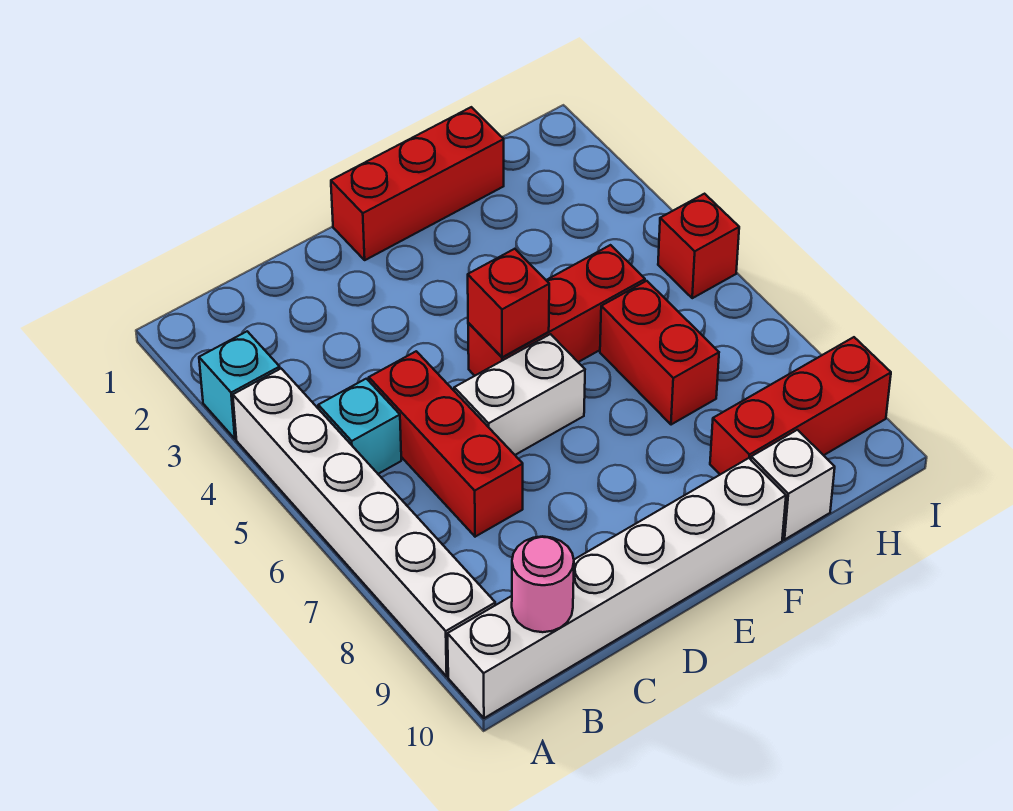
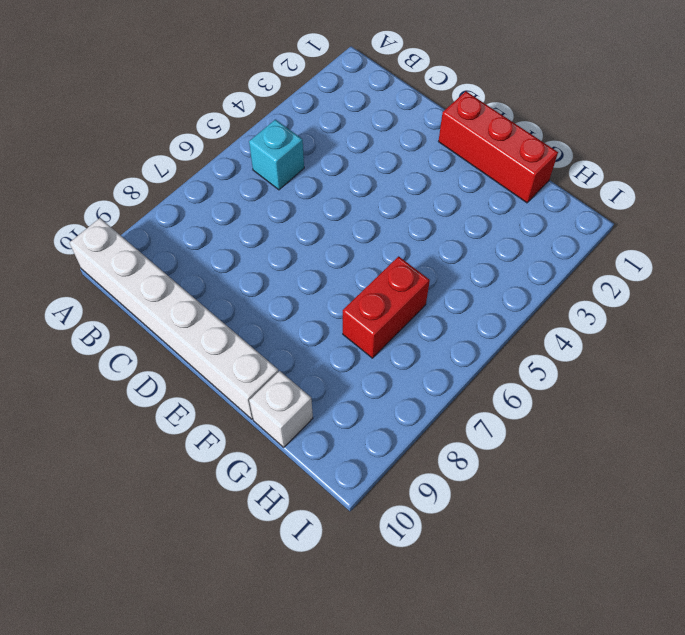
none -> cyan 1x1 brick [199,331,280,439]
none -> white 1x6 brick [233,369,495,676]
none -> red 1x3 brick [369,351,523,537]

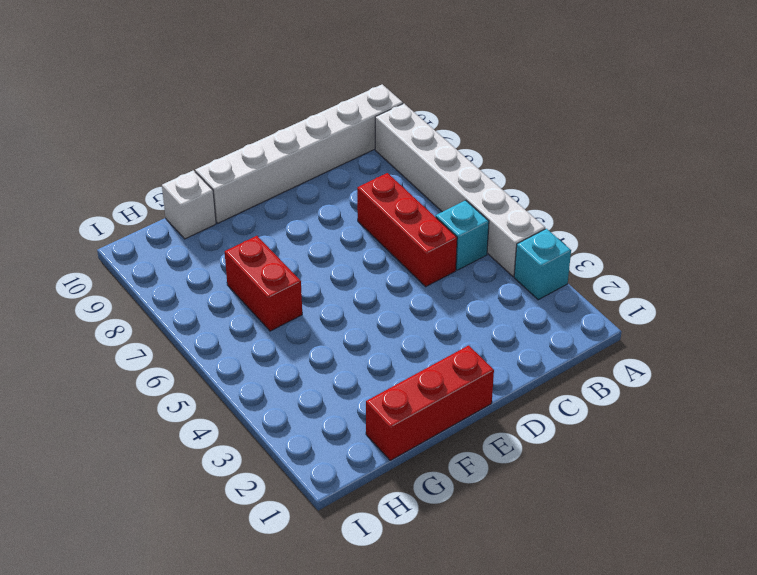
none -> white 1x2 brick [454,334,585,455]
none -> red 1x3 brick [468,245,645,376]
none -> red 1x3 brick [710,337,891,474]

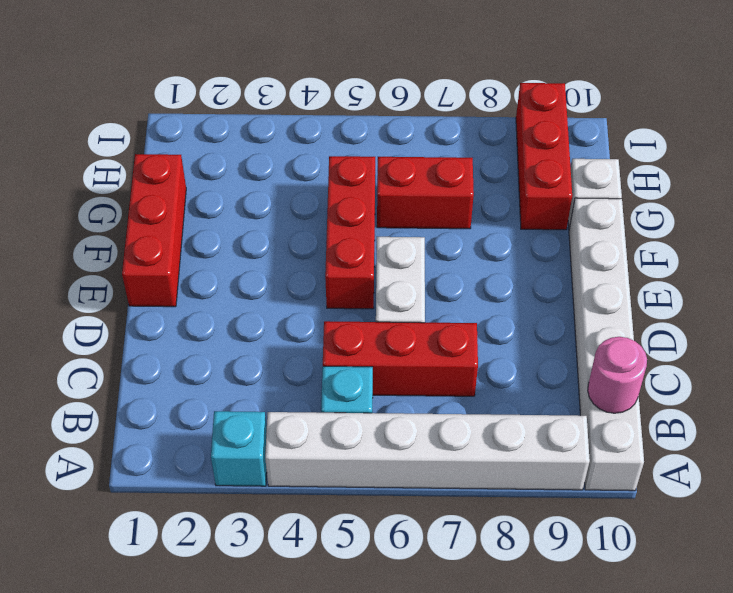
none -> red 1x1 brick [658,194,739,298]
none -> red 1x1 brick [468,249,549,357]

